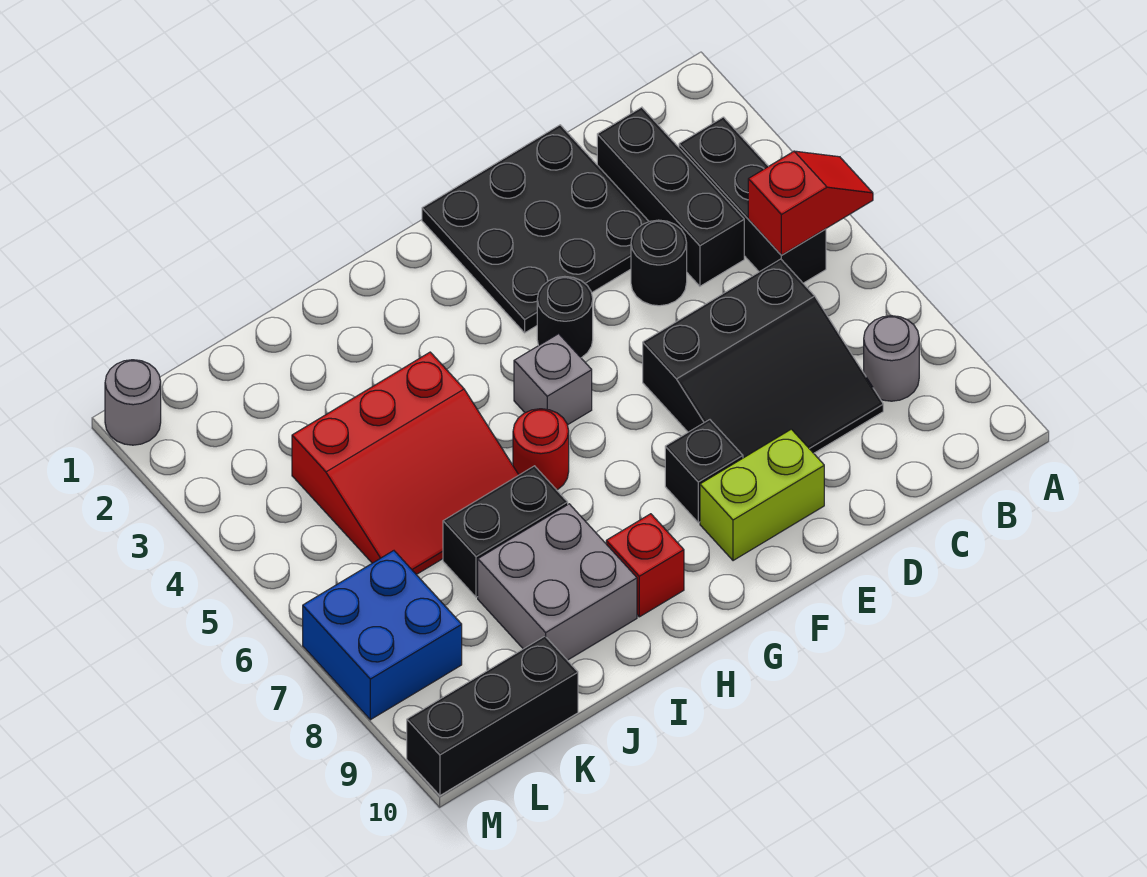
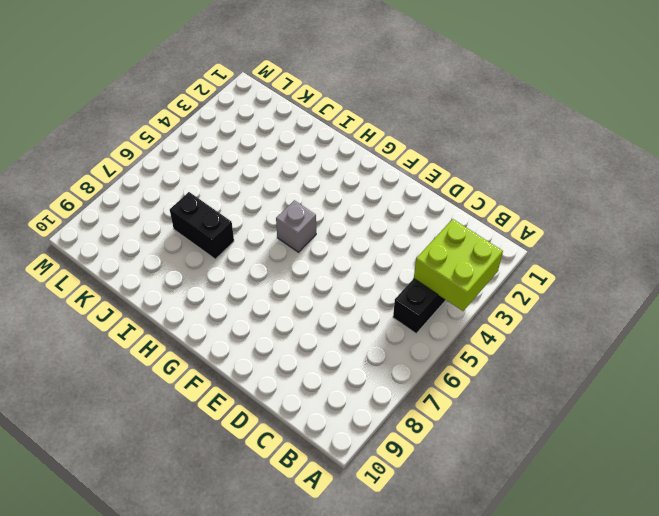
lime 2x2 brick [414,219,503,311] -> none
none -> grey 1x1 round brick [864,316,919,401]
none -> black 1x3 brick [597,107,744,286]
none -> black 3x3 slope [643,259,883,458]

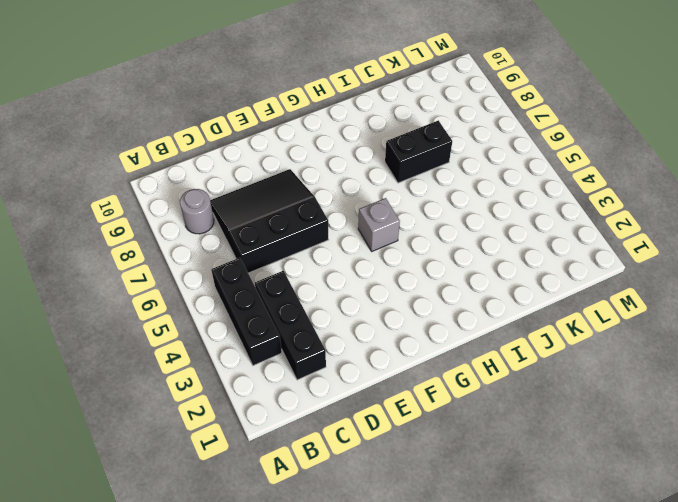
none -> black 3x3 plate [422,125,649,333]
none -> black 1x1 round brick [631,220,687,306]
none -> lime 1x2 brick [700,429,824,561]

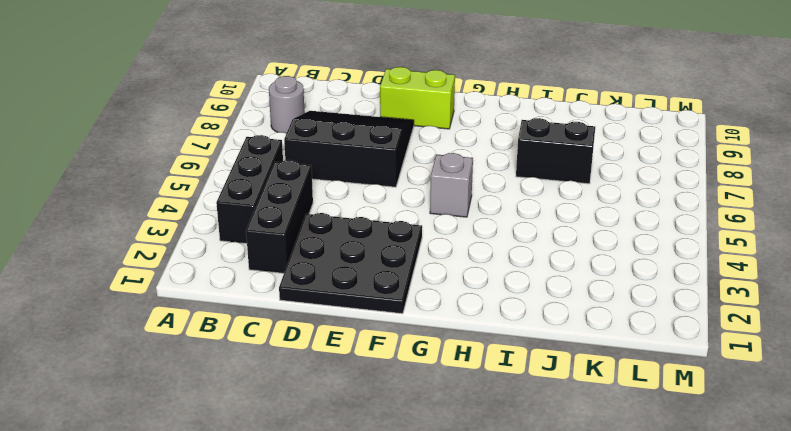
none -> black 1x1 round brick [631,220,687,306]
none -> black 1x1 round brick [537,277,593,358]
none -> black 1x1 brick [665,420,743,523]

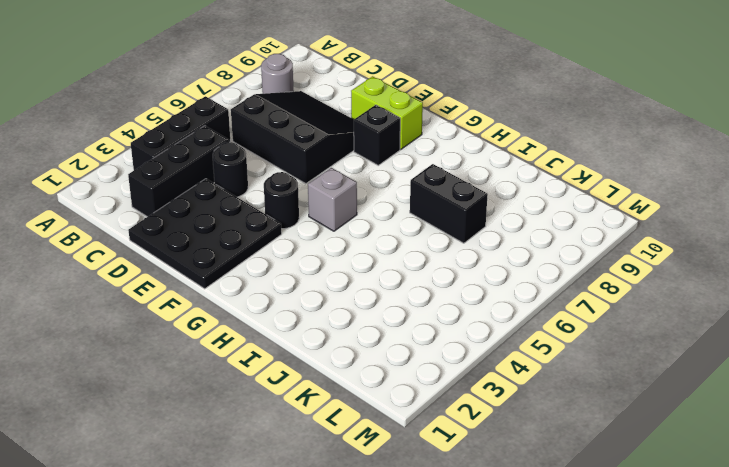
none -> red 1x1 round brick [513,409,569,490]
none -> red 1x1 brick [606,514,684,617]
none -> red 3x3 slope [292,352,519,575]

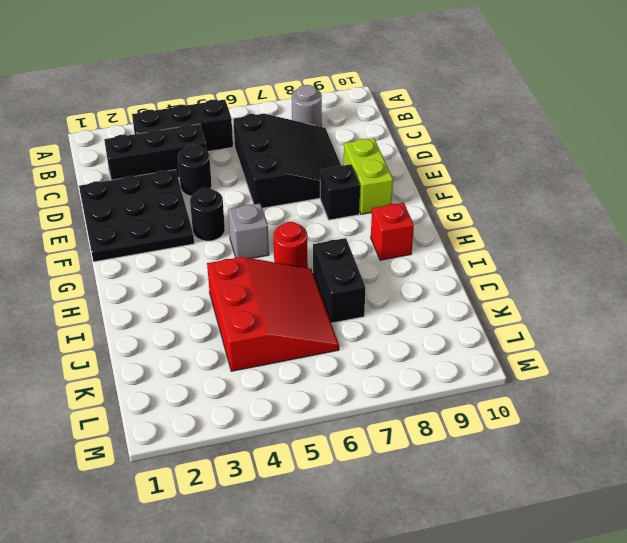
none -> grey 2x2 brick [478,504,637,660]
none -> black 1x3 brick [407,636,578,795]
none -> blue 2x2 brick [303,551,462,720]

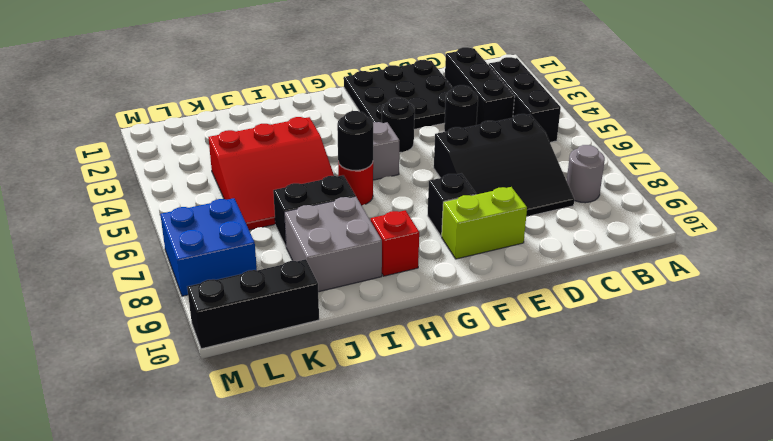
black 1x1 round brick [337,111,373,170] -> none
none -> grey 1x1 round brick [105,360,161,445]
none -> red 1x2 slope [748,151,873,255]

